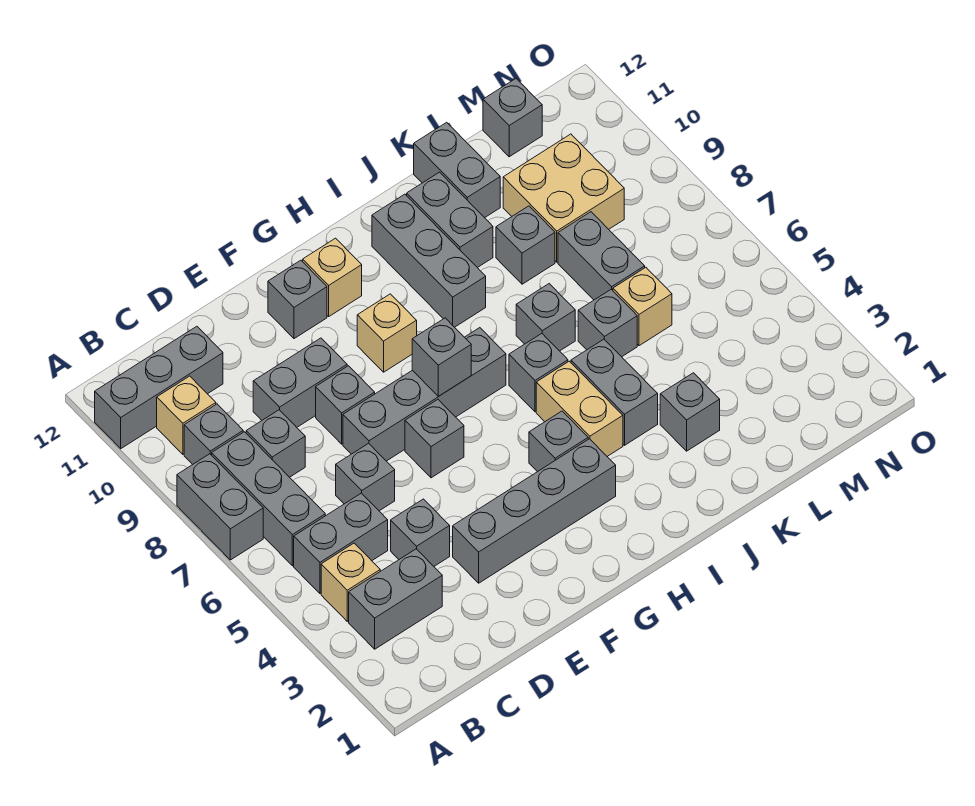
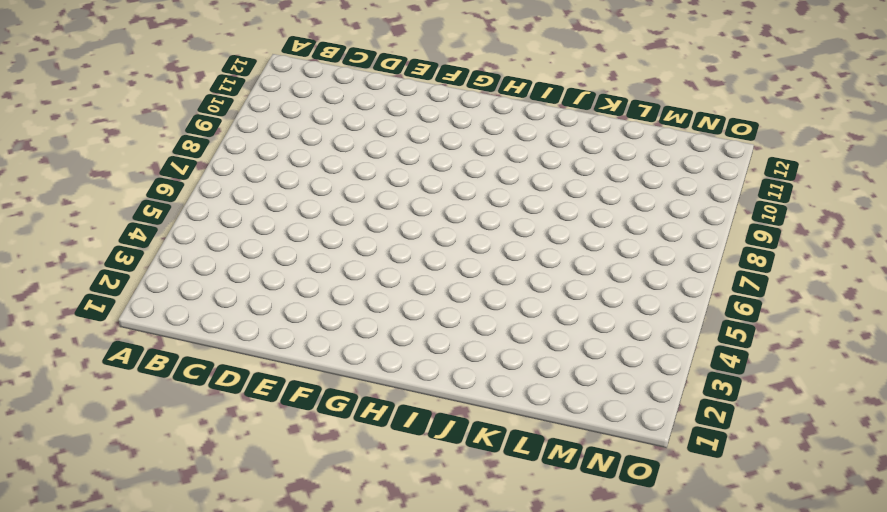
none -> grey 1x2 brick [177,454,263,560]
none -> grey 1x3 brick [95,326,223,449]
none -> grey 1x2 brick [349,549,442,649]
none -> tan 1x1 brick [321,543,380,621]

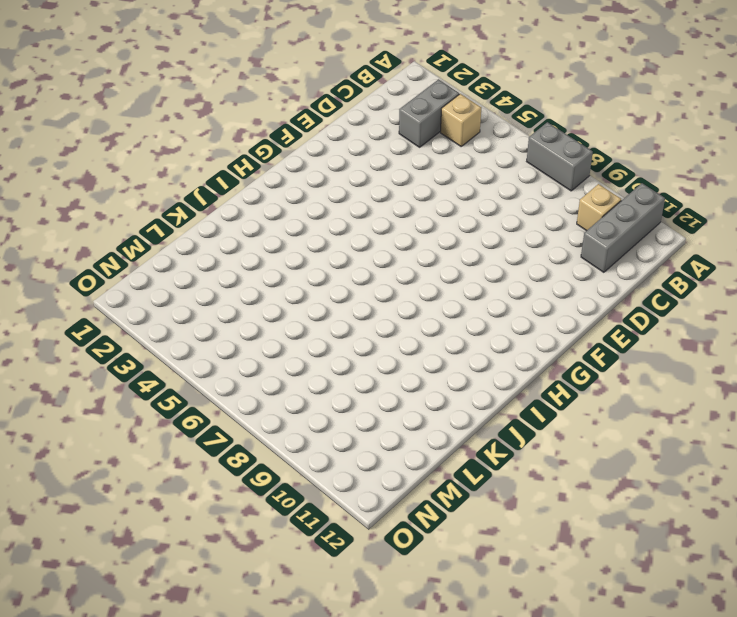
none -> grey 1x2 brick [294,493,388,593]
none -> grey 1x3 brick [212,432,325,566]
none -> grey 1x1 brick [184,404,243,465]
none -> grey 1x1 brick [246,410,305,477]

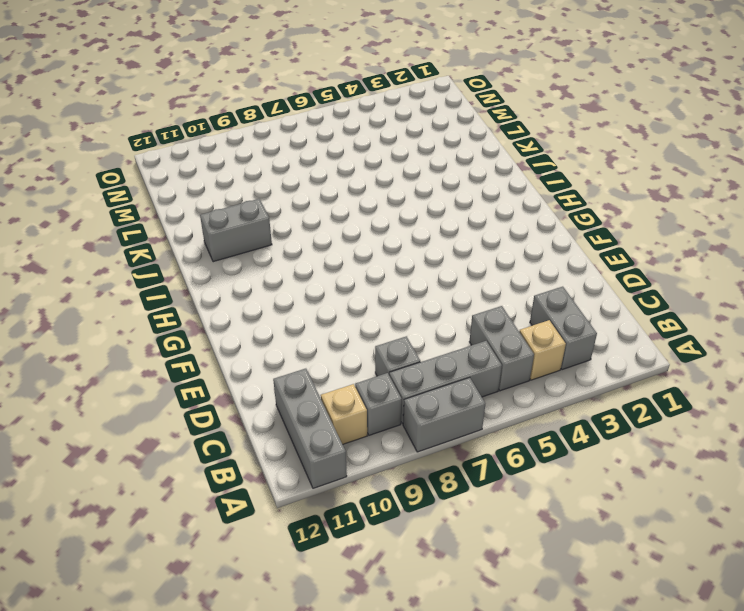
none -> grey 1x1 brick [391,499,450,566]
none -> grey 1x1 brick [336,443,395,511]
none -> grey 1x2 brick [253,338,347,427]
none -> grey 1x4 brick [453,439,616,583]

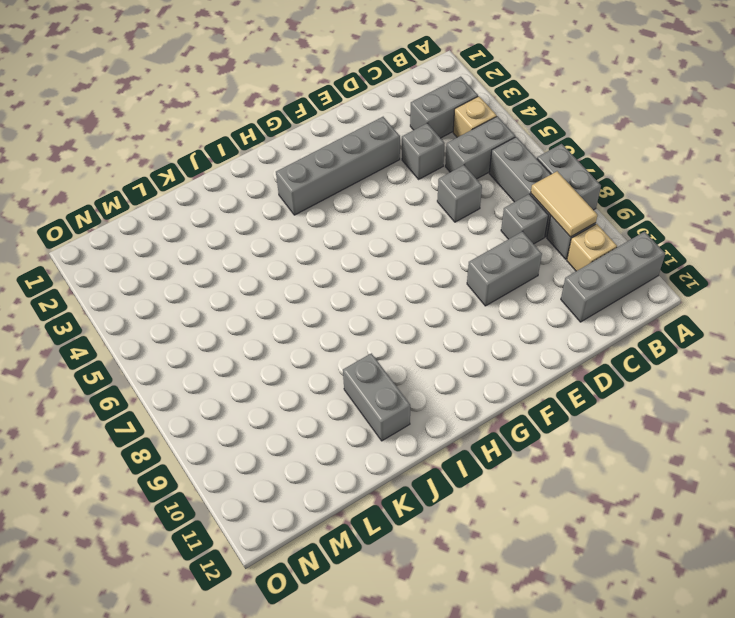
tan 1x2 tile [531,171,597,237] -> none
none -> grey 1x4 brick [343,328,506,461]
none -> grey 1x1 brick [316,366,375,444]
none -> grey 1x1 brick [405,400,464,478]
none -> grey 1x1 brick [268,260,327,339]

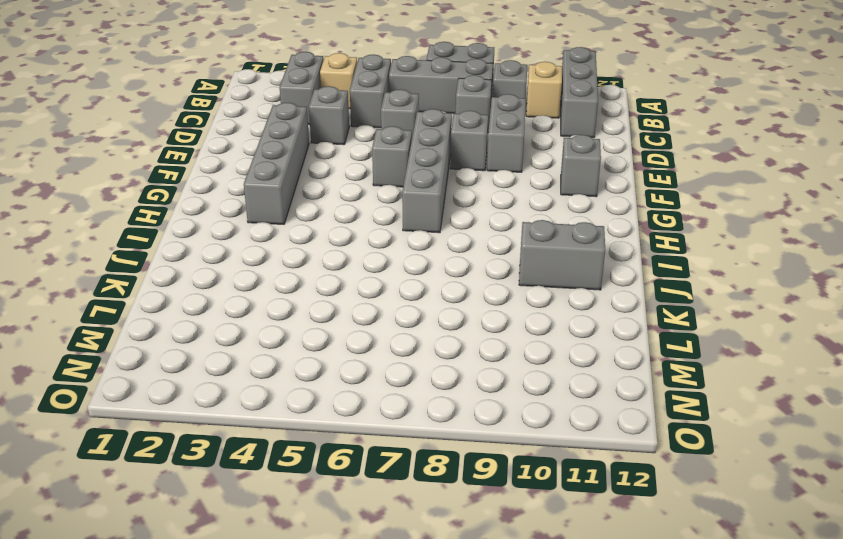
none -> tan 1x1 brick [357,294,417,372]
none -> tan 1x1 brick [303,238,362,316]
none -> grey 1x1 brick [529,411,588,472]
none -> tan 1x2 brick [536,361,623,456]

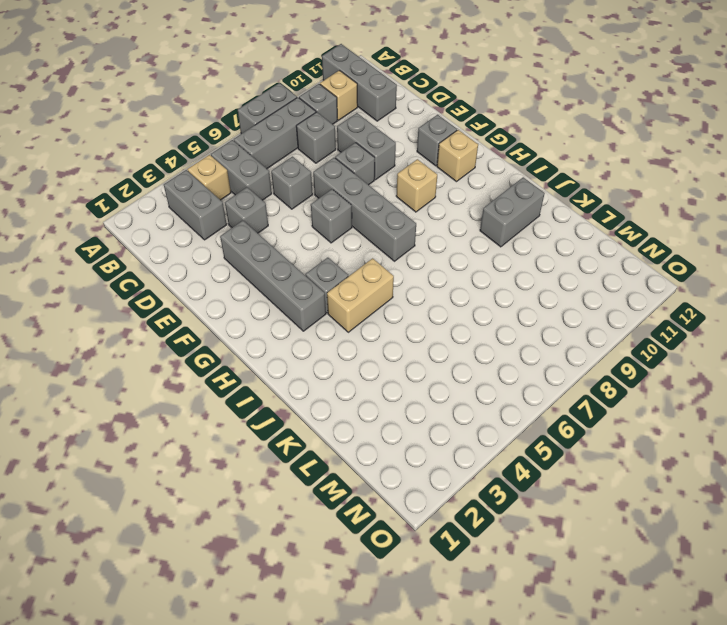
none -> grey 1x1 brick [509,334,568,412]
none -> grey 1x3 brick [372,194,486,327]
none -> grey 1x2 brick [571,339,658,445]
none -> grey 1x1 brick [516,284,575,351]

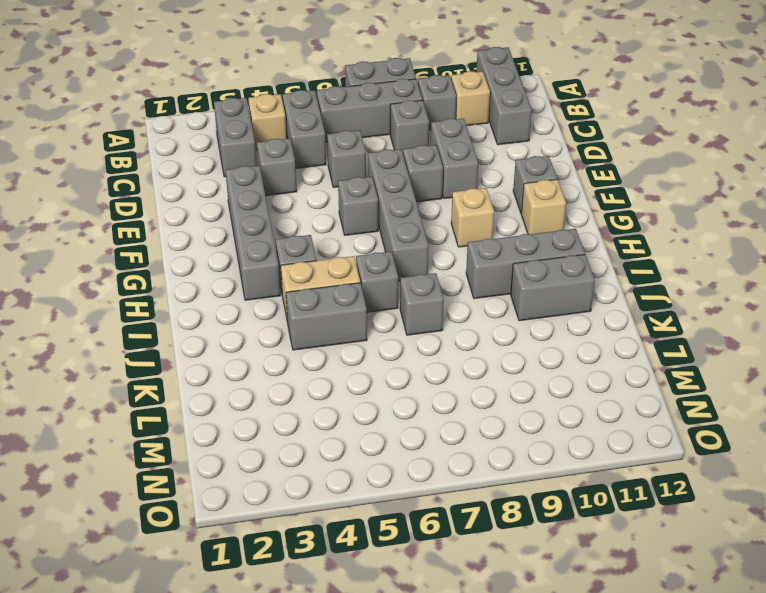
none -> grey 1x1 brick [660,373,720,451]
none -> grey 1x1 brick [578,289,637,357]
none -> grey 1x1 brick [496,206,555,284]
none -> grey 1x2 brick [414,122,500,218]

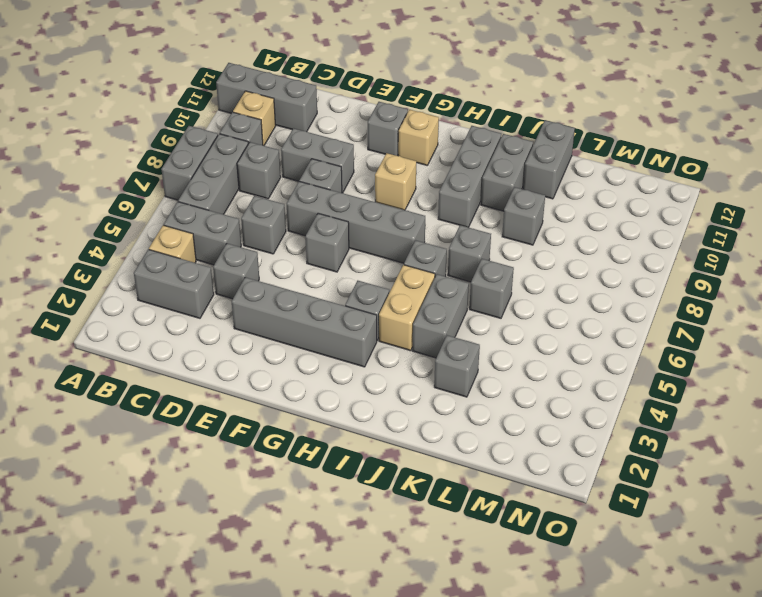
none -> tan 1x1 brick [613,267,672,346]
none -> grey 1x2 brick [558,212,645,300]
none -> tan 2x2 brick [503,134,624,262]
none -> grey 1x1 brick [483,79,542,157]

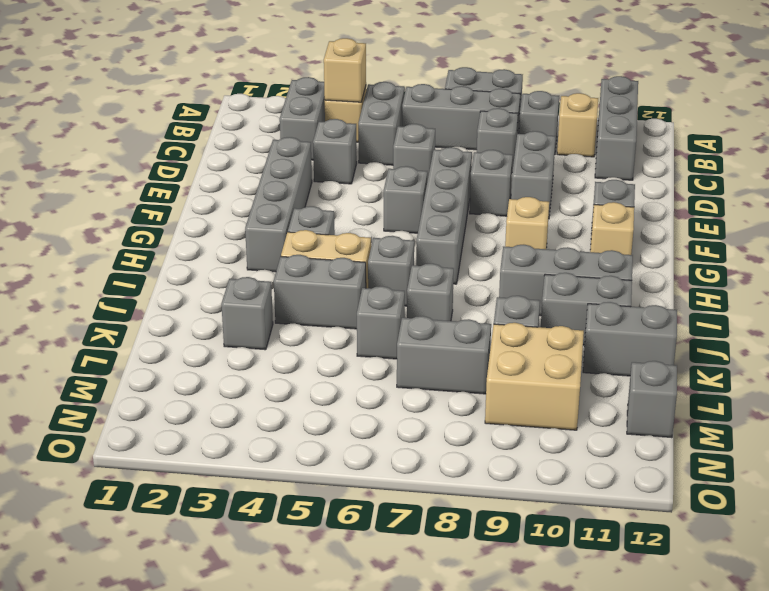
tan 1x1 brick [324,38,366,102] -> tan 1x1 brick moved to [613,267,672,346]
none -> grey 1x1 brick [412,318,471,396]

